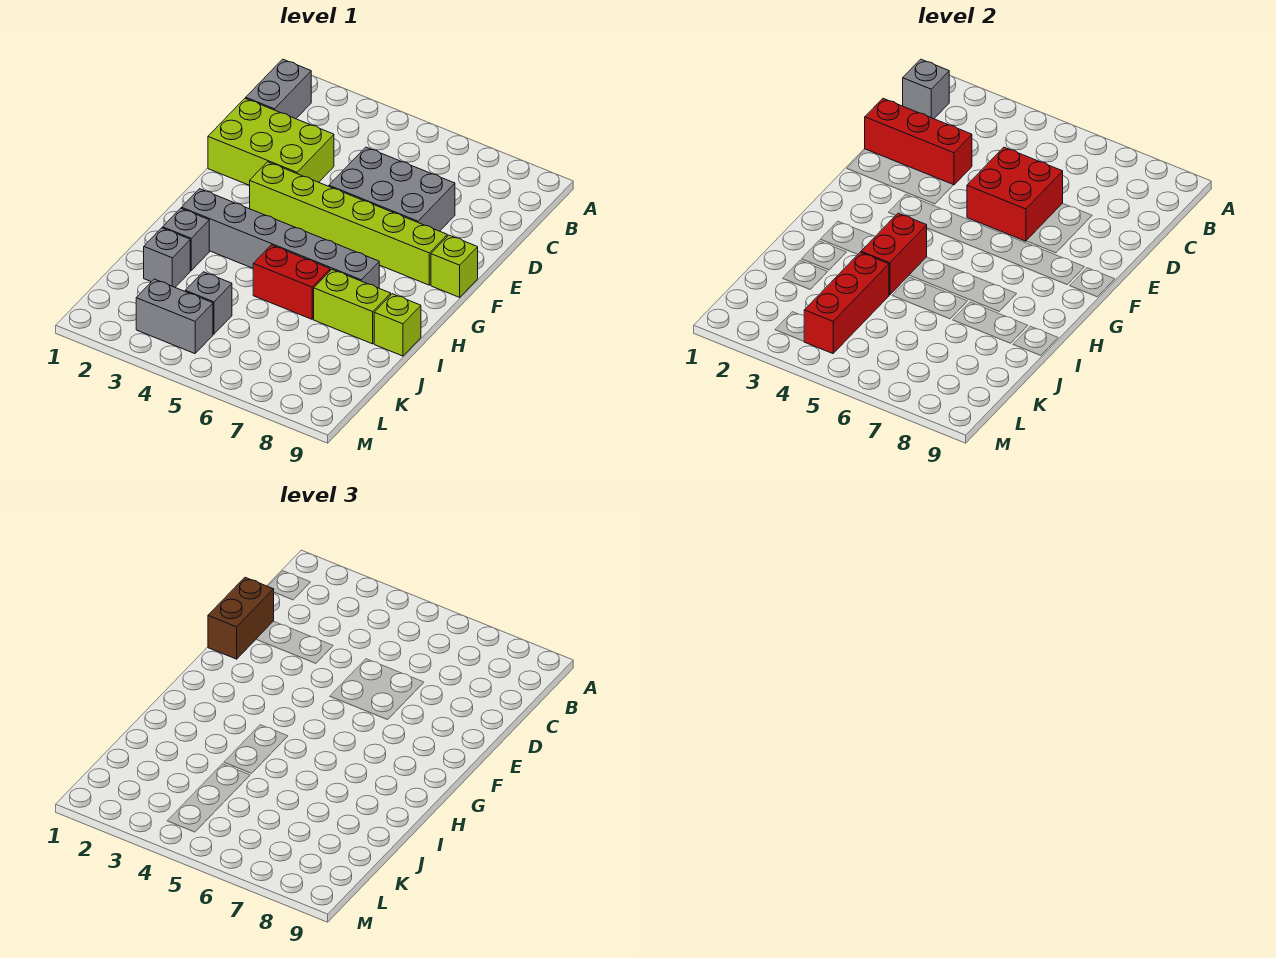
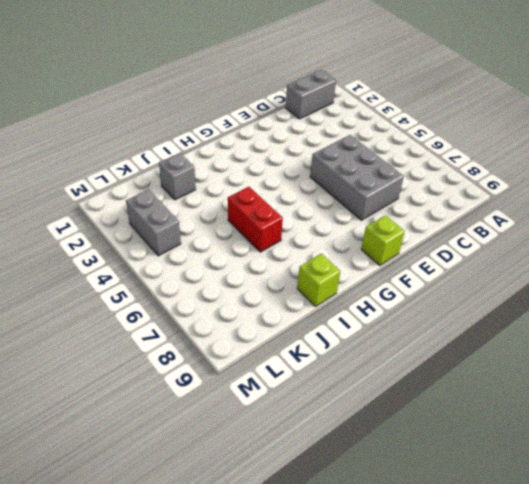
none -> lime 2x3 brick [208,98,334,185]
none -> lime 1x6 brick [250,162,447,285]
none -> grey 1x6 brick [181,189,379,288]

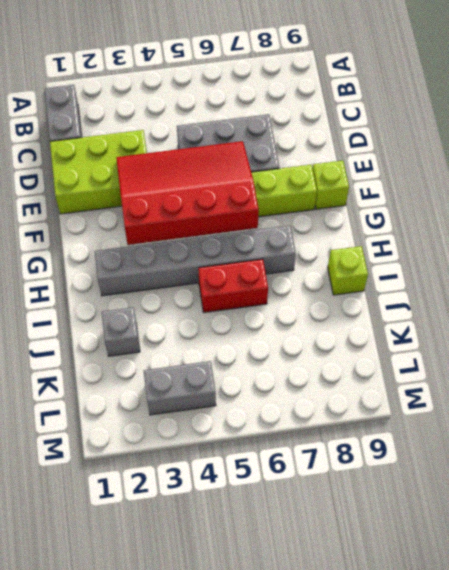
red 3x4 slope [116,141,259,245] -> red 2x2 brick [967,147,1063,241]
none -> grey 1x1 brick [163,208,209,270]
none -> lime 1x2 brick [314,270,391,344]
none -> grey 1x1 brick [185,272,232,334]

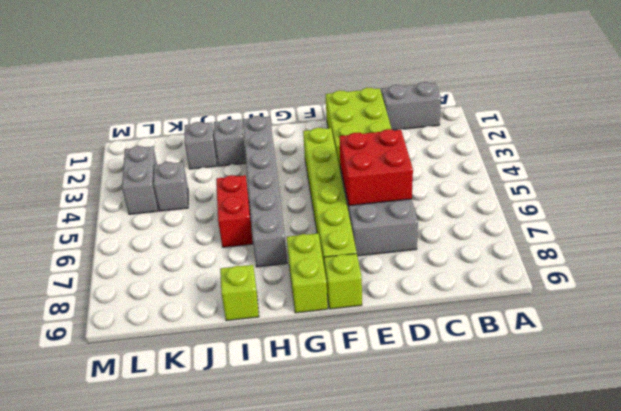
lime 1x2 brick [287,233,328,313] -> lime 1x2 brick moved to [314,270,391,344]
none -> grey 1x1 brick [903,59,949,119]
none -> red 1x3 brick [865,99,972,185]
none -> red 1x2 brick [861,213,927,295]

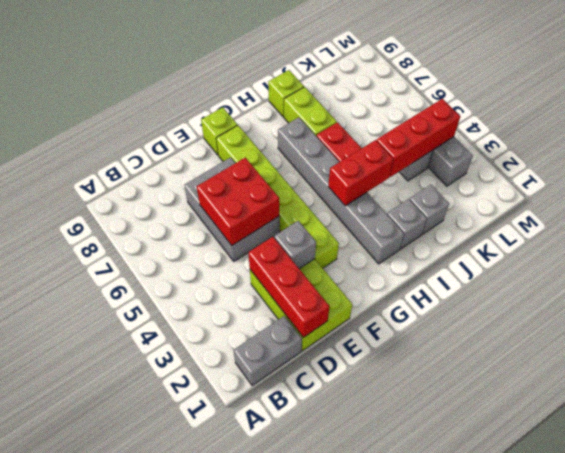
grey 1x1 brick [274,221,316,269] -> grey 1x1 brick moved to [903,59,949,119]
none -> brown 1x2 brick [208,578,274,659]

